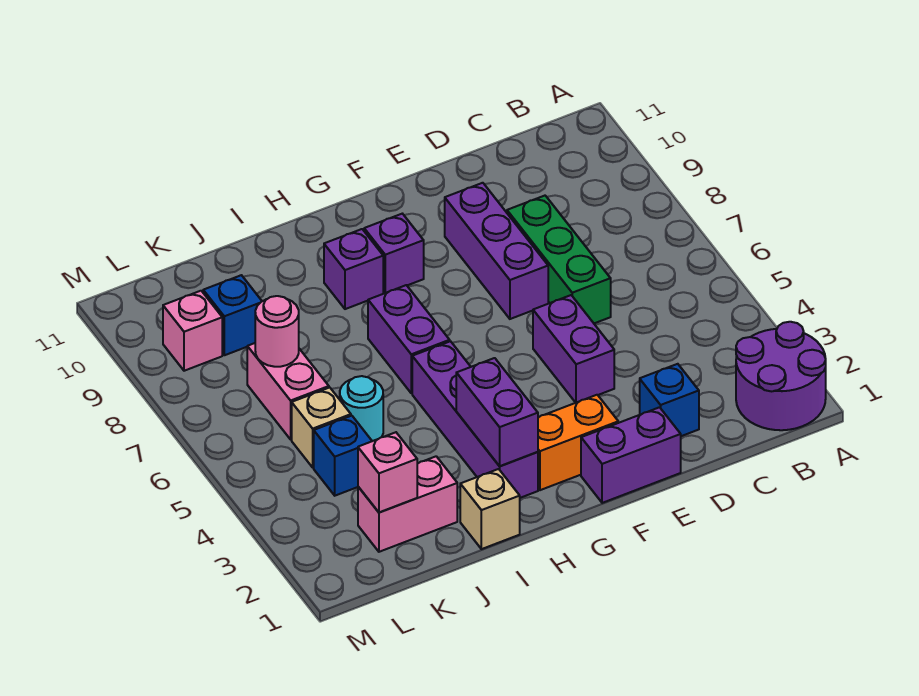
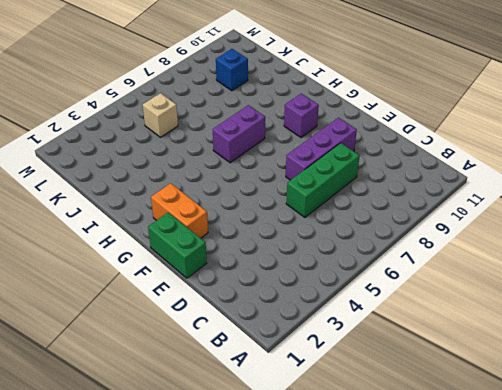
green 1x2 brick [148,212,207,278] -> purple 1x2 brick [581,407,681,503]
none -> purple 2x2 round brick [736,322,826,430]
none -> blue 1x1 brick [640,364,699,436]
none -> purple 1x2 brick [533,295,614,403]

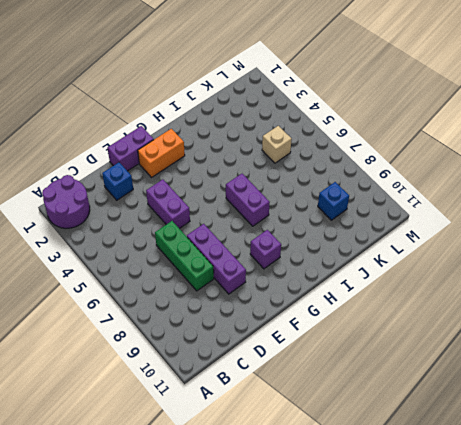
none -> purple 1x4 brick [412,341,538,498]
none -> purple 1x1 brick [324,229,383,309]
none -> tan 1x1 brick [460,469,520,549]

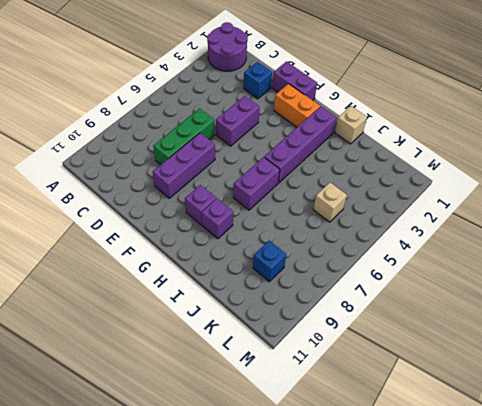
none -> pink 1x2 brick [358,456,457,552]
none -> cyan 1x1 round brick [340,376,383,441]
none -> blue 1x1 brick [314,416,372,496]

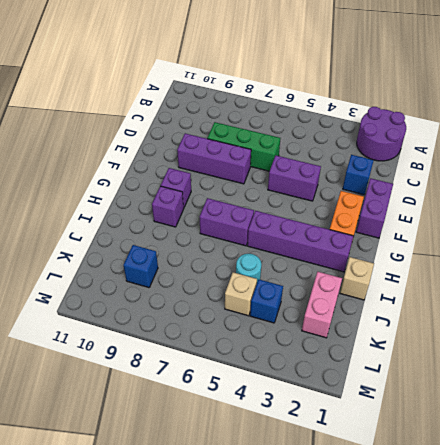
none -> pink 1x2 brick [247,343,329,439]
none -> pink 1x1 brick [163,291,222,371]
none -> purple 1x2 brick [456,358,538,466]

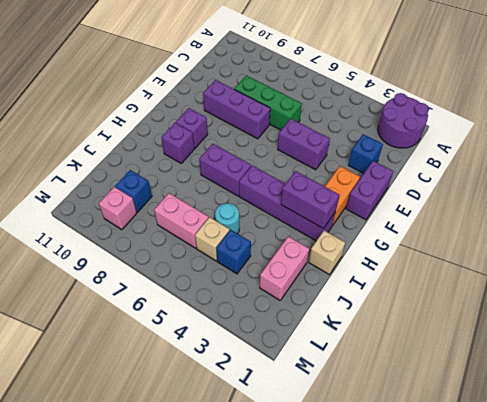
none -> pink 1x1 brick [358,432,417,512]
none -> pink 1x1 round brick [255,296,299,367]

